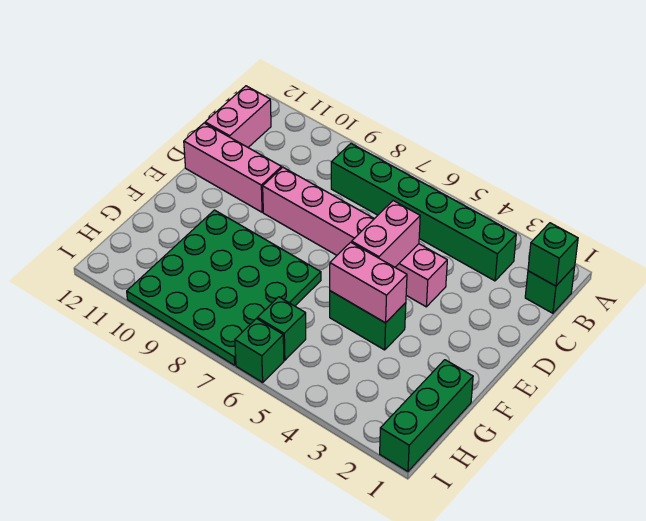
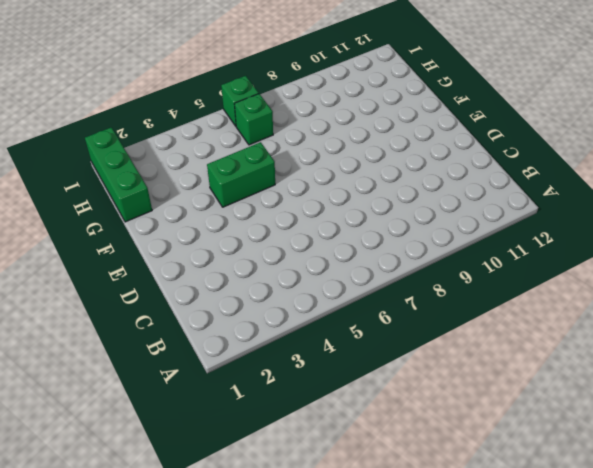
none -> green 1x1 brick [525,266,575,313]
none -> green 1x6 brick [331,144,516,281]
none -> pink 1x2 brick [205,86,271,147]

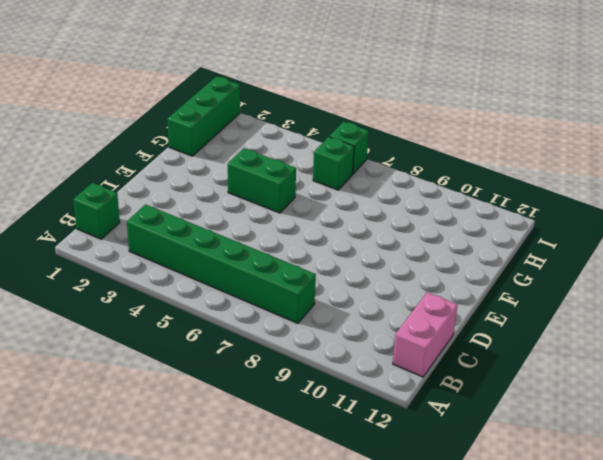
none -> pink 1x6 brick [263,167,447,307]
none -> pink 1x3 brick [184,123,282,212]
none -> green 4x4 plate [127,210,321,365]

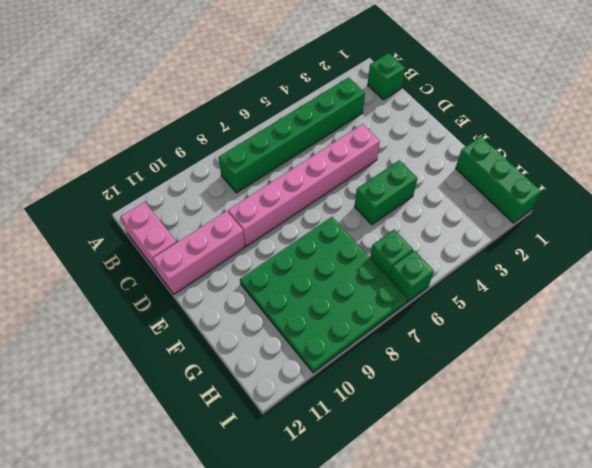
none -> green 1x1 brick [528,223,578,286]
none -> pink 1x2 brick [352,201,420,267]
none -> pink 1x2 brick [330,242,407,323]

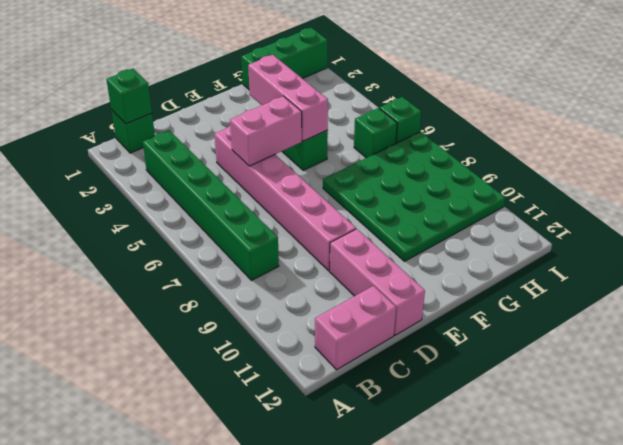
pink 1x3 brick [248,55,328,141] -> pink 1x2 brick [330,242,407,323]

